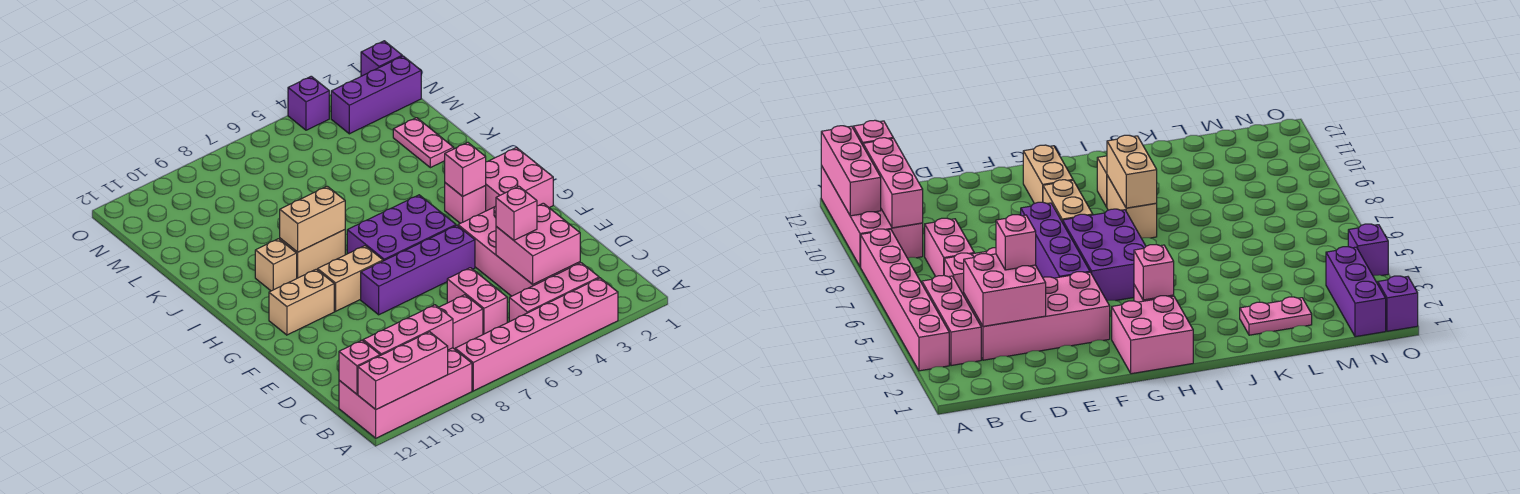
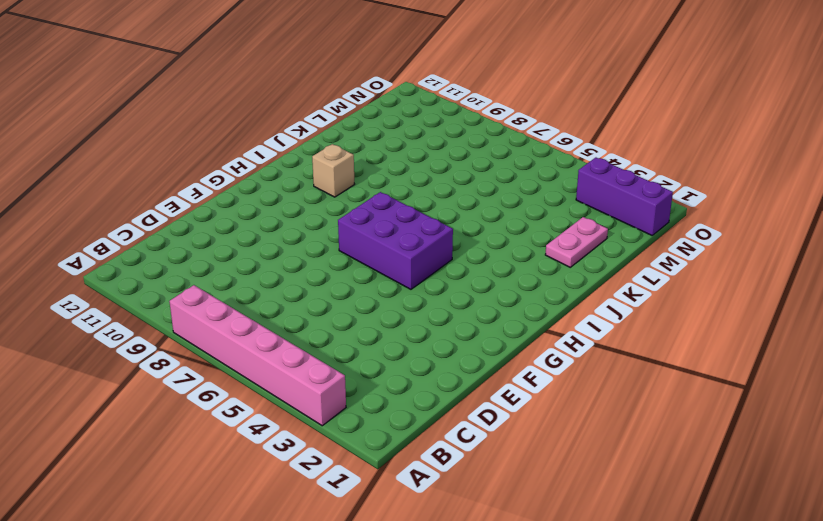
none -> pink 2x4 brick [339,348,472,438]
none -> pink 1x3 brick [509,263,599,322]
none -> pink 2x4 brick [458,206,580,296]

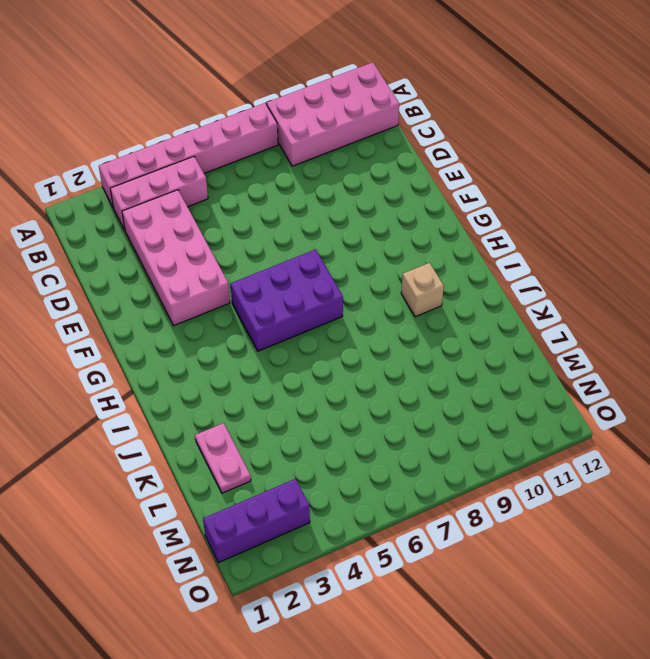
none -> pink 1x2 brick [447,268,507,334]
none -> pink 1x2 brick [439,295,483,349]
none -> purple 1x4 brick [361,225,475,315]

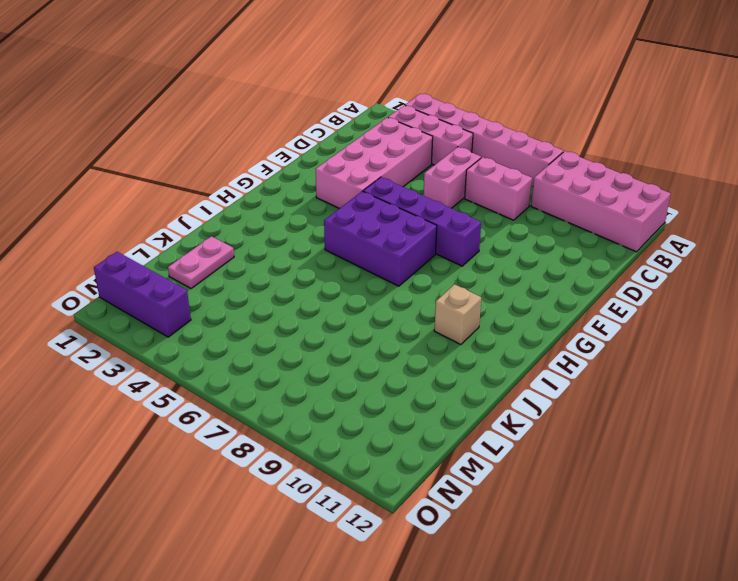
none -> pink 2x2 brick [485,148,553,211]
none -> tan 1x2 brick [318,246,383,311]
none -> tan 1x2 brick [269,269,334,335]

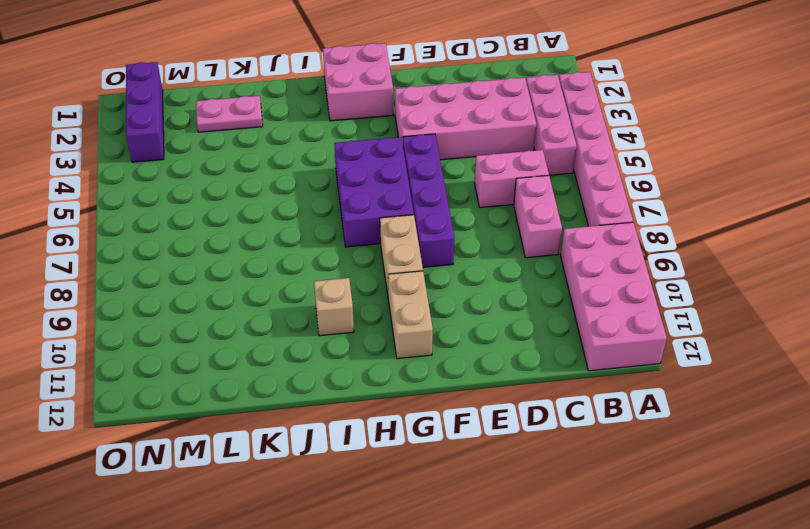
none -> pink 1x1 brick [445,183,486,223]
none -> tan 1x2 brick [280,230,345,278]
none -> purple 1x1 brick [361,41,402,76]

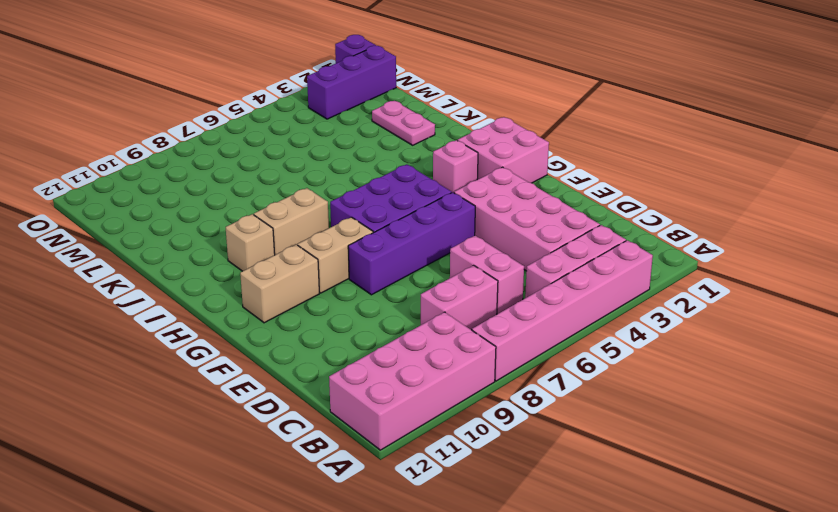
none -> purple 1x1 brick [288,76,329,130]
none -> pink 1x3 brick [358,332,448,409]
none -> pink 1x3 brick [363,305,453,356]

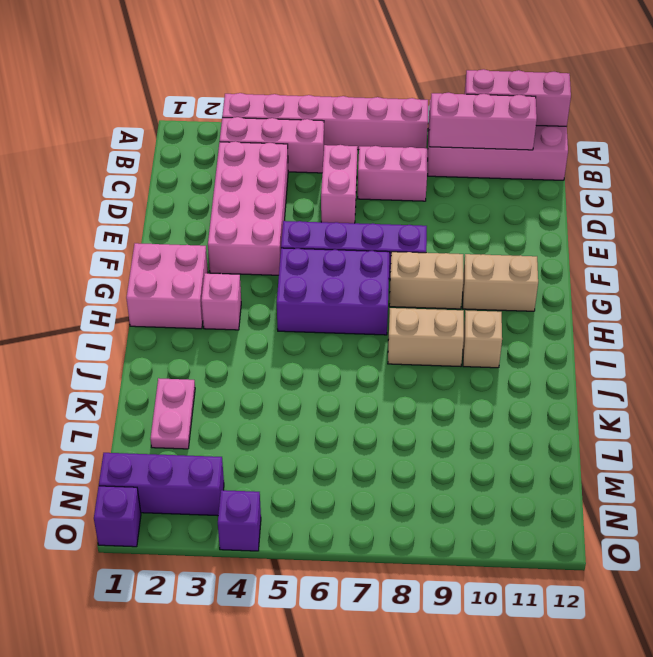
none -> pink 1x1 brick [339,340,380,394]
none -> pink 2x2 brick [496,203,580,284]
none -> pink 1x1 brick [445,142,486,196]

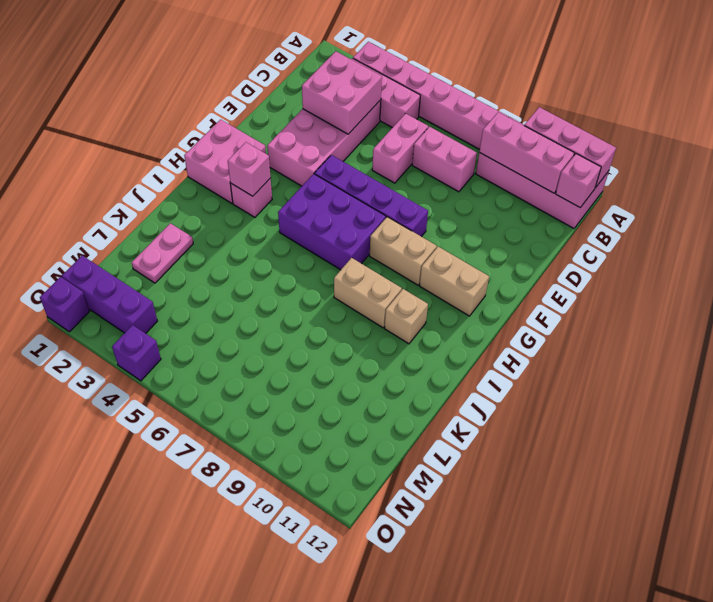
none -> tan 1x2 brick [280,186,345,252]
none -> pink 1x1 brick [496,186,537,240]

